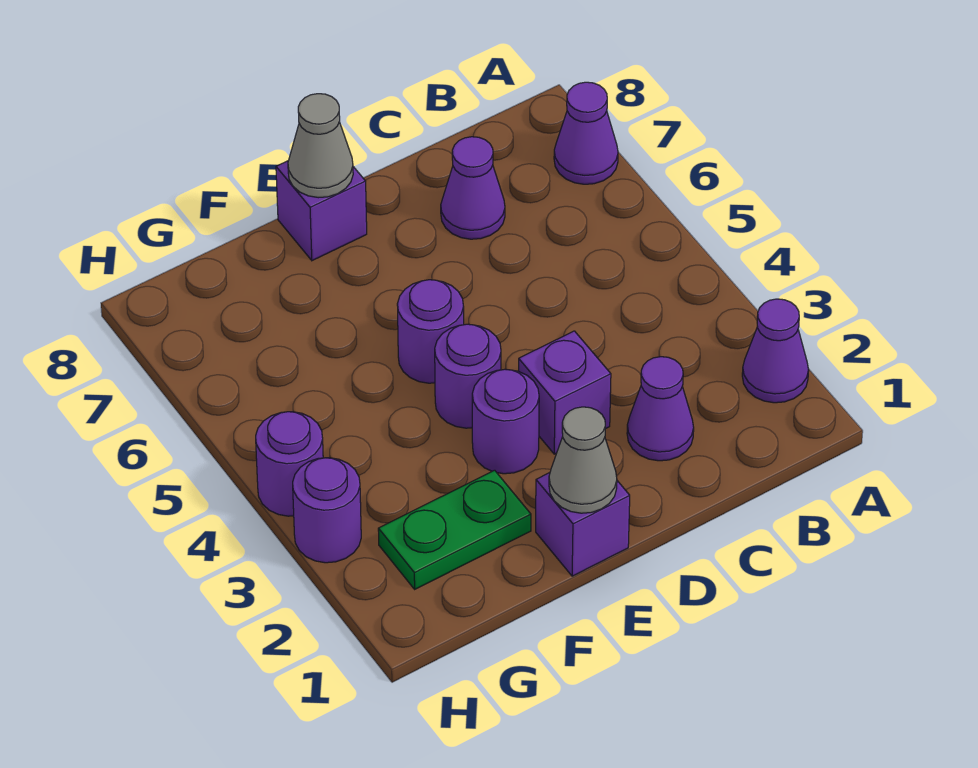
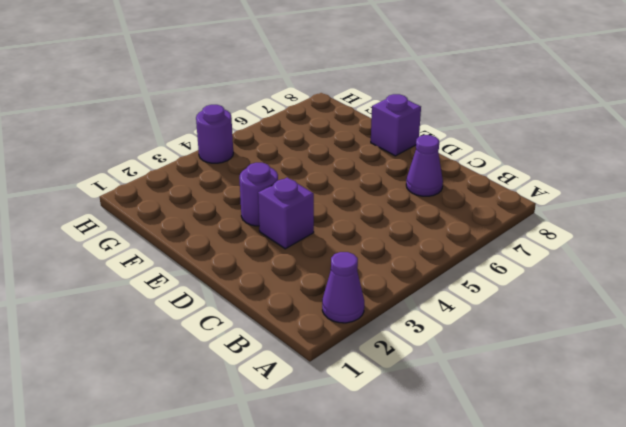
none -> purple 1x1 cone [554,82,618,184]
none -> purple 1x1 cone [627,357,694,461]
none -> purple 1x1 brick [536,473,630,576]

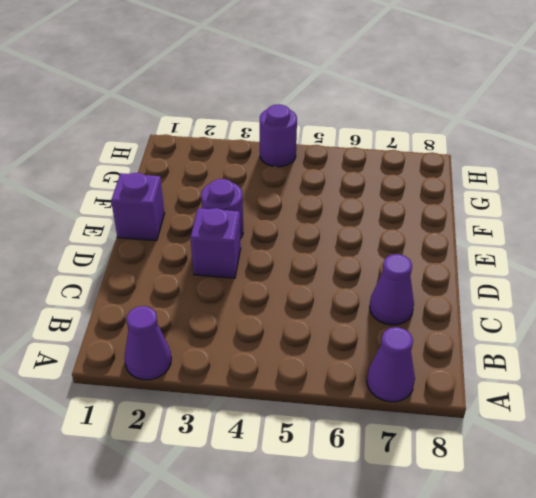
none -> purple 1x1 cone [627,357,694,461]
none -> purple 1x1 round brick [435,324,501,428]
none -> purple 1x1 round brick [397,280,464,383]

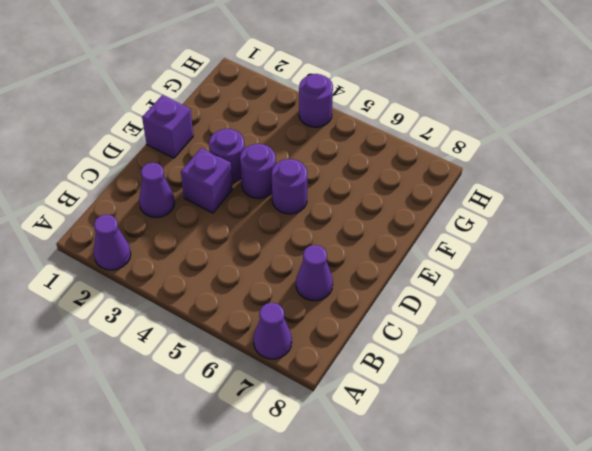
none -> purple 1x1 brick [276,161,367,261]
none -> green 1x2 plate [378,470,531,589]
none -> purple 1x1 round brick [293,458,361,563]

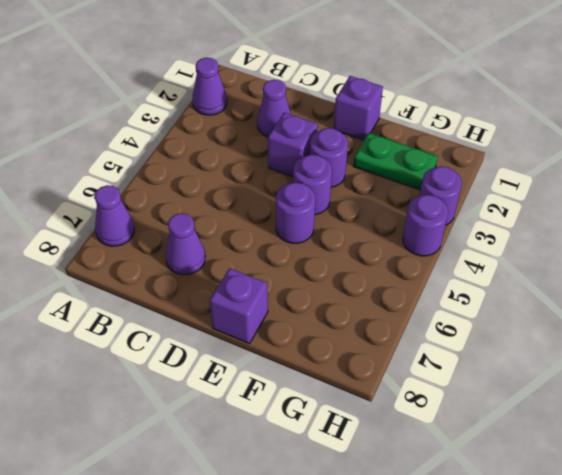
none -> grey 1x1 cone [549,407,617,513]
none -> grey 1x1 cone [288,94,353,198]

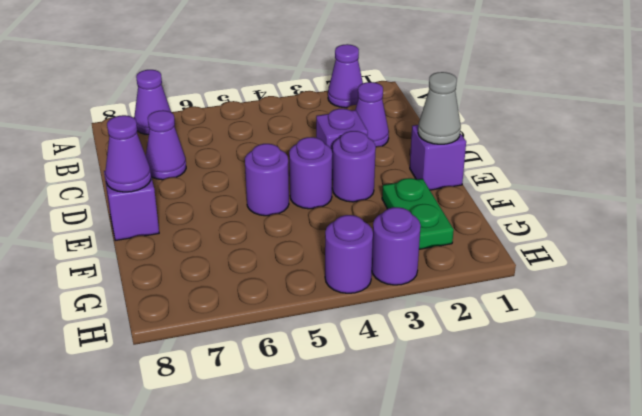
purple 1x1 cone [105,115,151,192] -> grey 1x1 cone [288,94,353,198]

